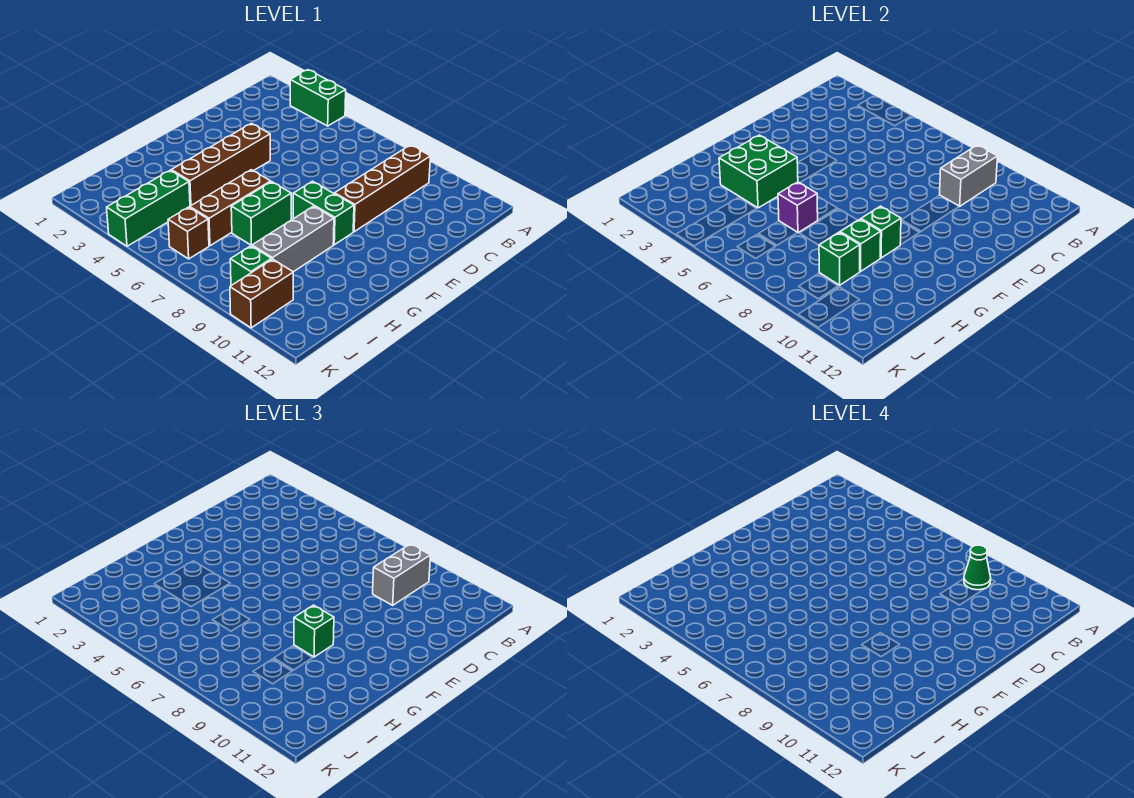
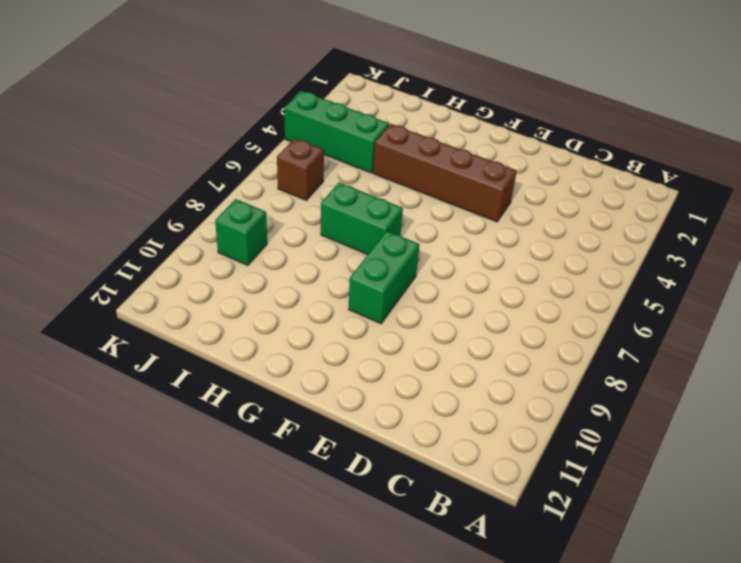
none -> green 1x2 brick [290,70,346,126]
none -> brown 1x4 brick [335,145,431,232]
none -> brown 1x3 brick [190,170,271,246]

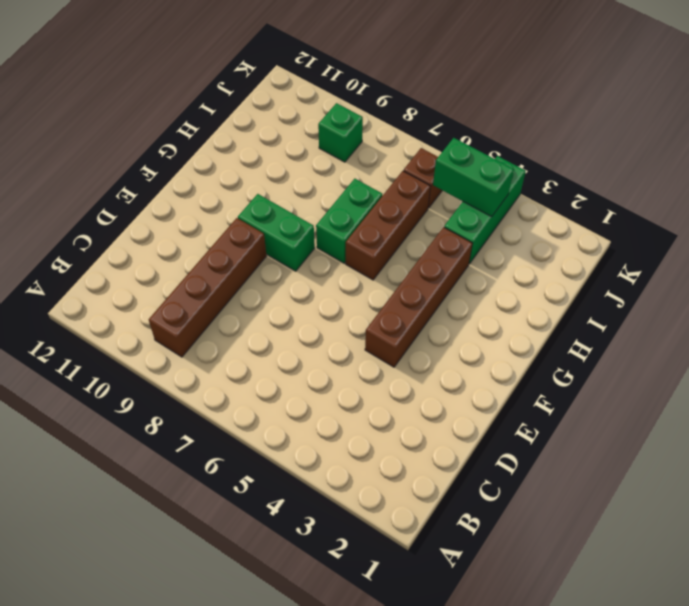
green 1x2 brick [433,138,514,217] -> green 1x2 brick moved to [290,70,346,126]
none -> grey 1x3 brick [252,206,334,272]
none -> brown 1x2 brick [230,259,293,328]
none -> grey 1x2 brick [940,145,998,206]

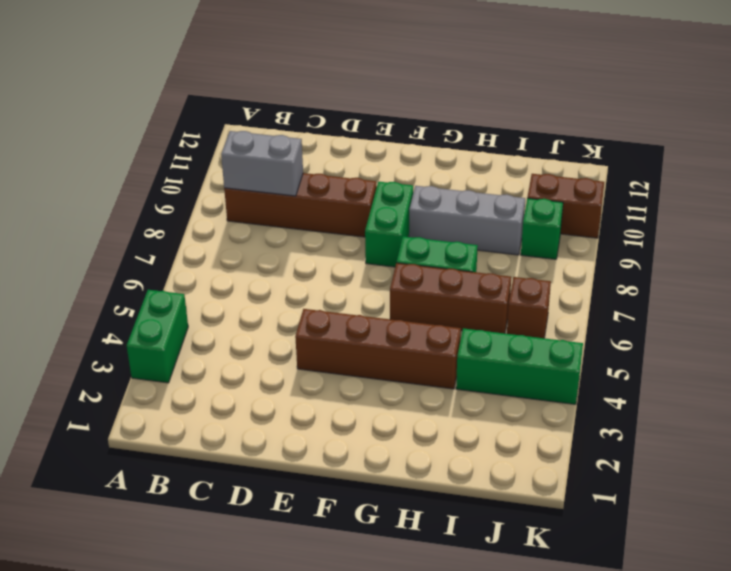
none -> green 2x2 brick [719,135,798,208]
none -> green 1x1 brick [861,206,901,258]
none -> purple 1x1 brick [778,182,818,233]

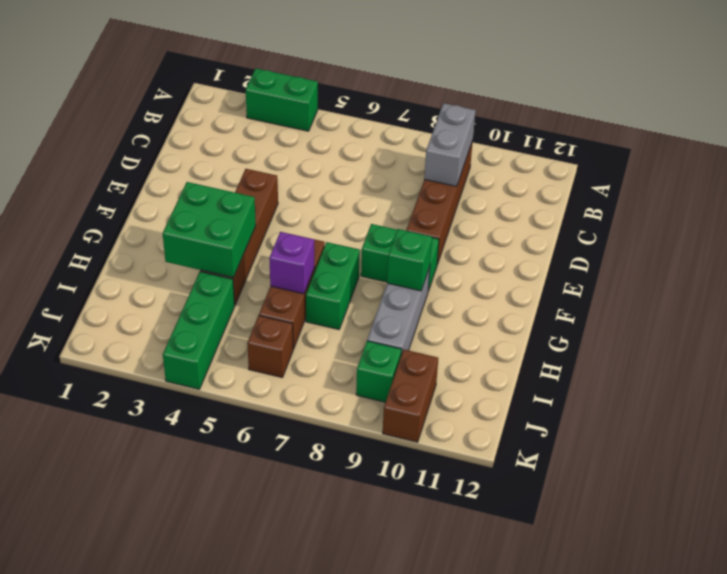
none -> green 1x1 brick [840,219,881,272]
none -> green 1x1 brick [819,232,860,285]
none -> grey 1x2 brick [373,544,431,605]

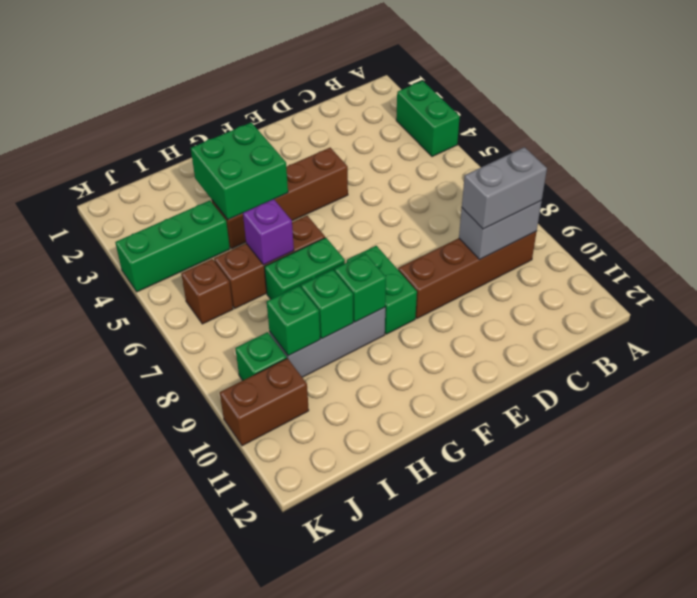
none -> green 1x1 brick [294,605,334,657]
none -> green 1x1 cone [964,545,991,590]

